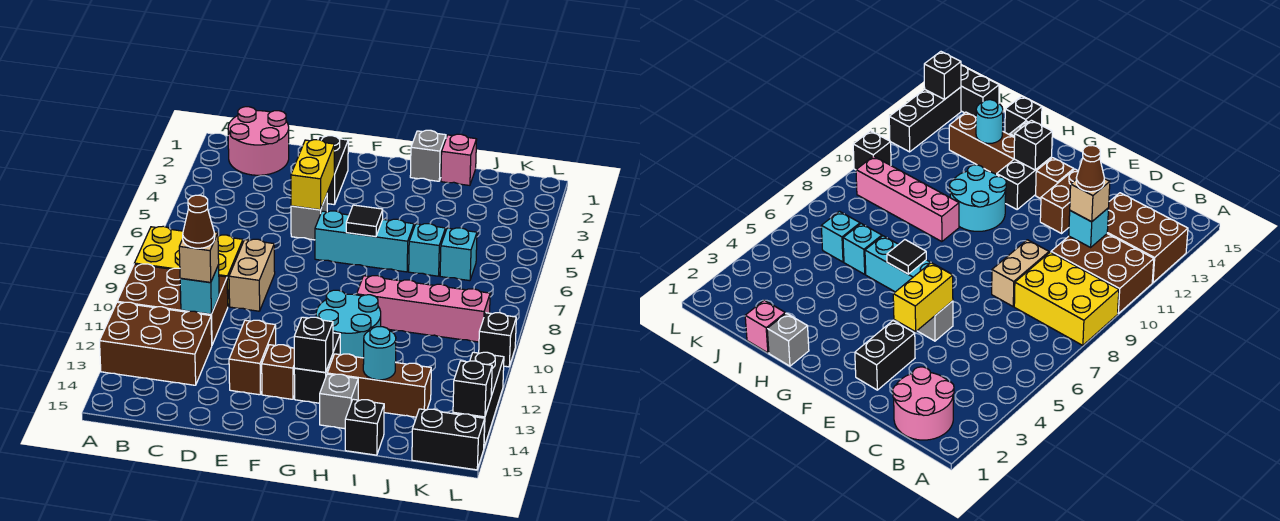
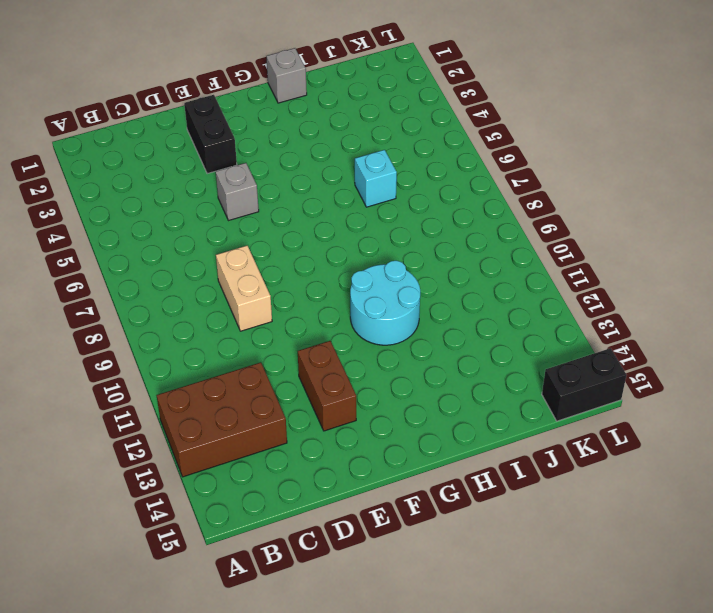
none -> yellow 2x3 brick [134,226,243,306]
none -> brown 2x3 brick [117,264,228,345]
none -> pink 2x2 round brick [228,107,289,175]
none -> cyan 1x3 brick [315,211,414,272]

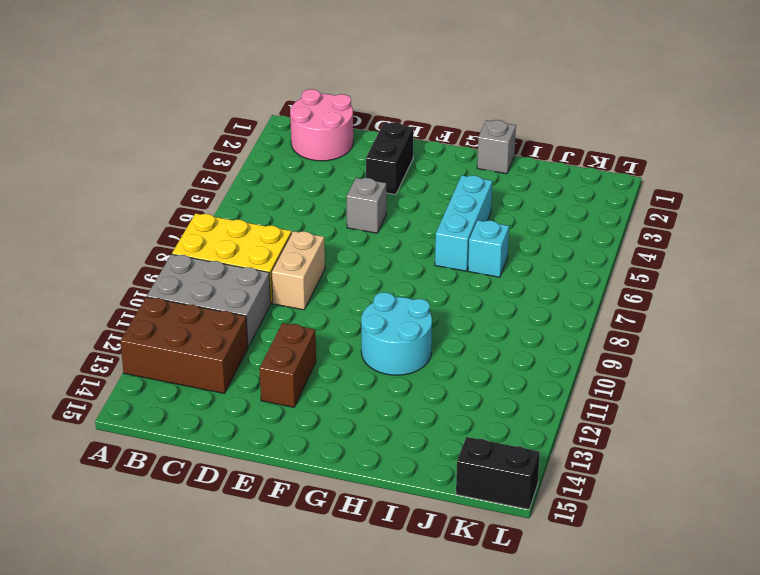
grey 2x3 brick [147,254,271,347] -> brown 2x3 brick [117,264,228,345]
cyan 1x3 brick [435,175,492,271] -> cyan 1x3 brick turned to [315,211,414,272]
none -> brown 1x1 brick [262,345,295,399]
none -> black 1x2 brick [294,333,340,403]
none -> pink 1x4 brick [357,276,490,342]
none -> brown 1x3 brick [327,354,431,417]

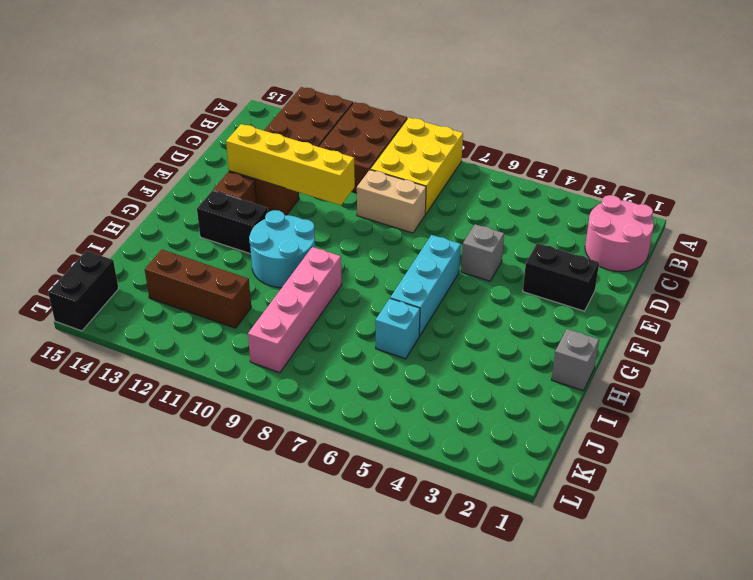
yellow 1x4 brick [226,124,355,205] -> none
brown 1x3 brick [145,250,251,328] -> brown 1x3 brick turned to [327,354,431,417]
none -> grey 1x1 brick [320,374,358,429]
none -> pink 1x1 brick [441,134,477,185]
none -> black 1x1 brick [345,399,384,455]
none -> cyan 1x1 brick [440,228,477,281]

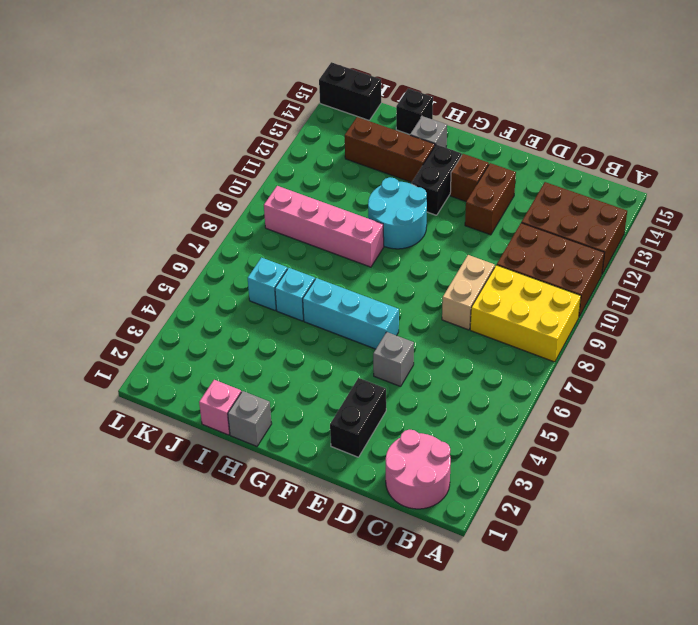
none -> black 1x1 brick [479,313,516,367]
none -> black 1x3 brick [453,352,504,447]
none -> cyan 1x1 brick [180,265,219,314]
none -> yellow 1x2 brick [291,140,335,210]

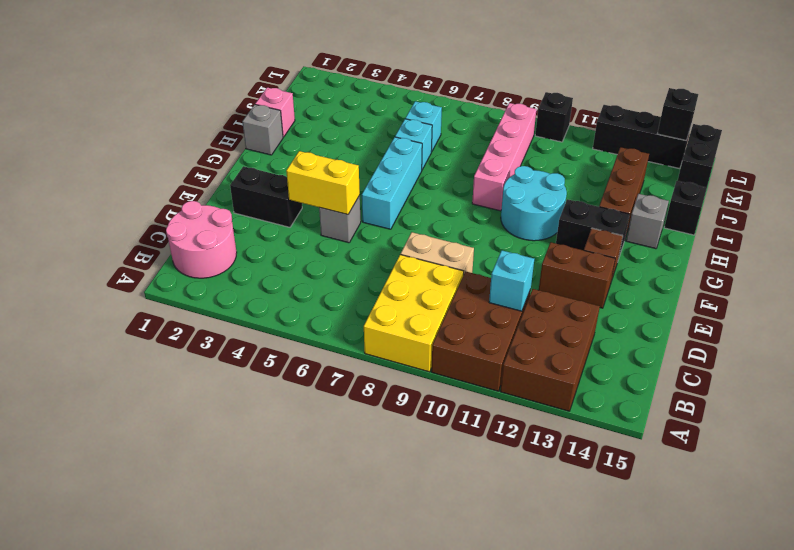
none -> black 1x1 tile [346,205,383,237]
none -> black 1x1 brick [294,317,333,372]
none -> cyan 1x1 round brick [363,327,396,380]
none -> tan 1x1 brick [179,232,219,282]

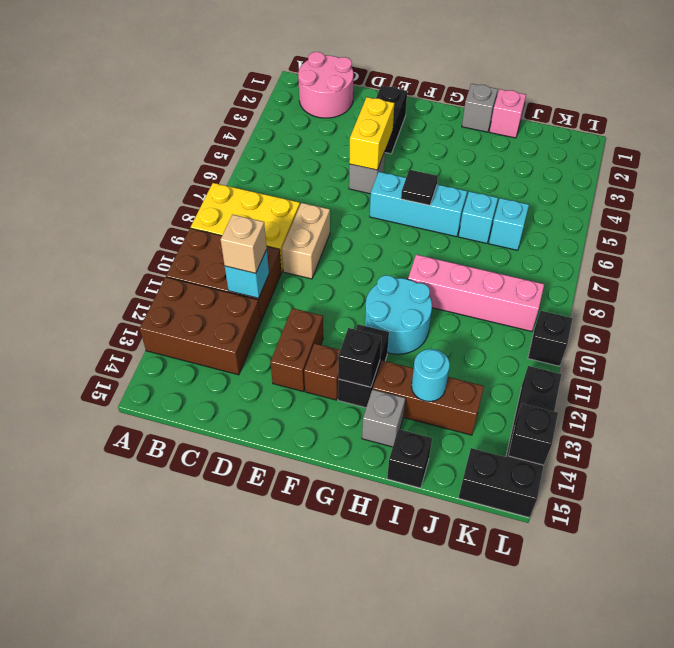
none -> brown 1x1 cone [183,195,215,248]

